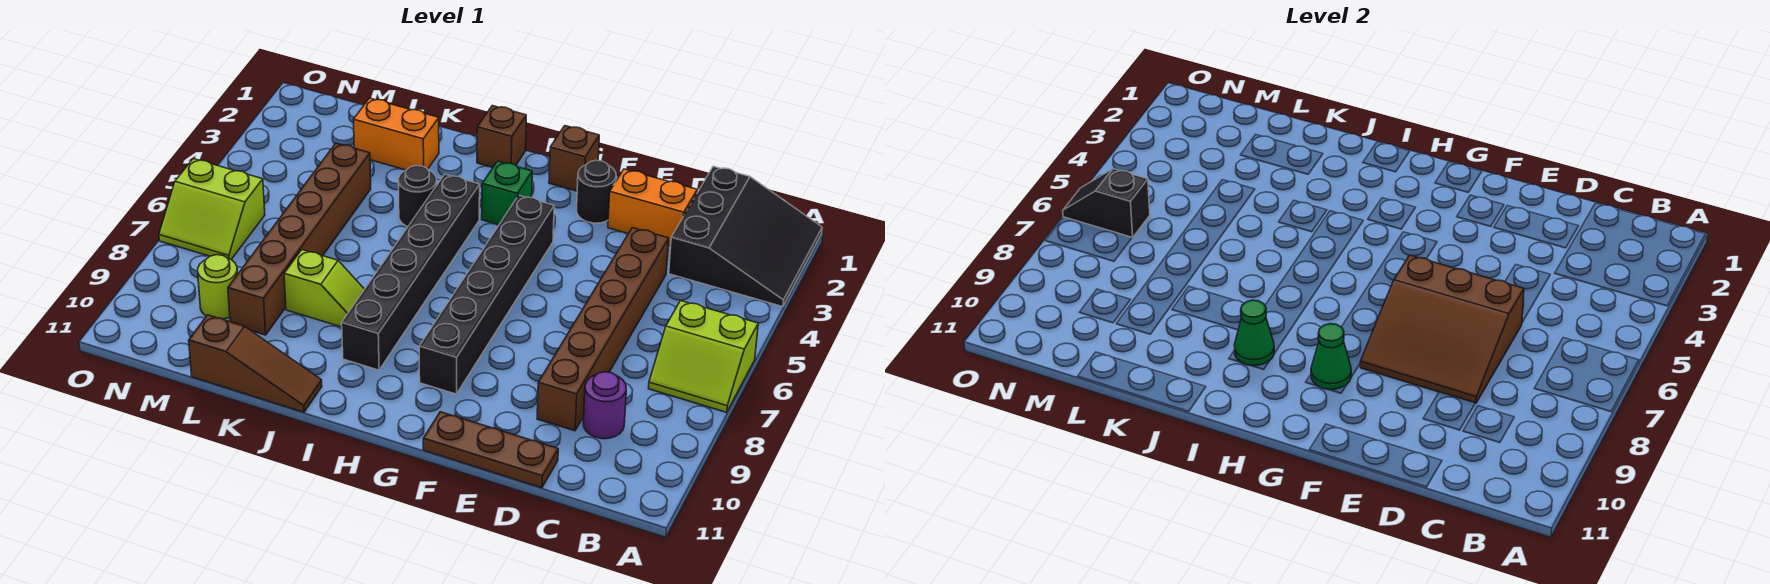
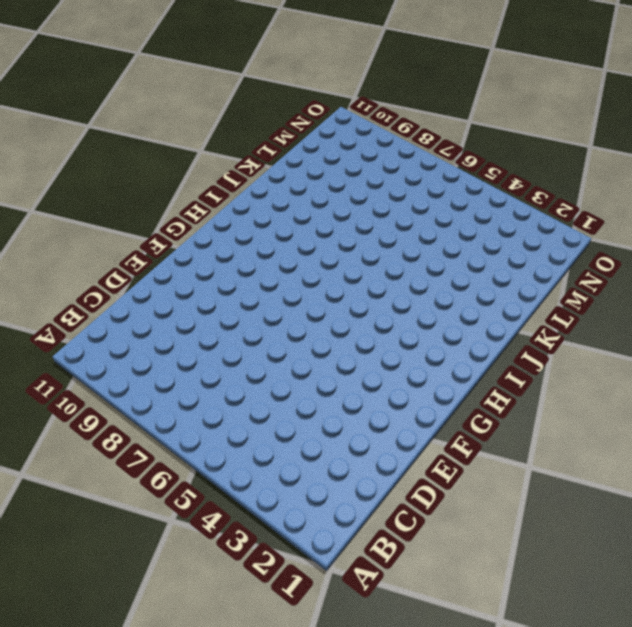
none -> black 3x3 slope [669,166,822,307]
none -> lime 2x2 slope [648,300,758,412]
none -> purple 1x1 round brick [583,372,626,439]

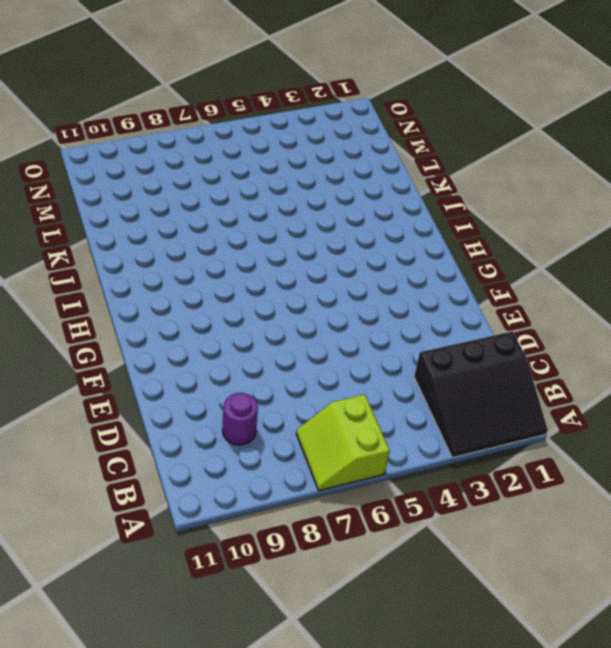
none -> orange 1x2 brick [608,169,697,246]
none -> brown 1x6 brick [537,228,669,431]
none -> brown 1x3 plate [423,412,558,488]

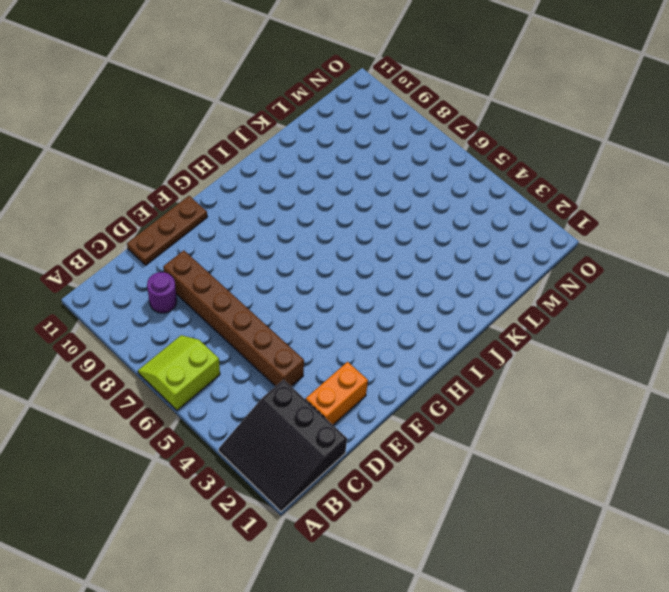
none -> black 1x1 round brick [577,160,616,223]
none -> brown 1x1 brick [549,126,599,191]
none -> black 1x6 brick [419,195,554,394]

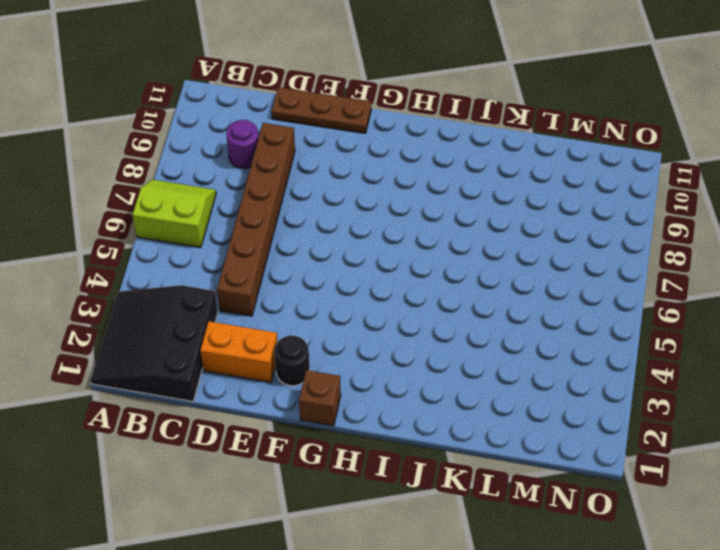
none -> black 1x6 brick [419,195,554,394]
none -> green 1x1 brick [482,161,532,225]
none -> brown 1x1 brick [477,106,526,167]

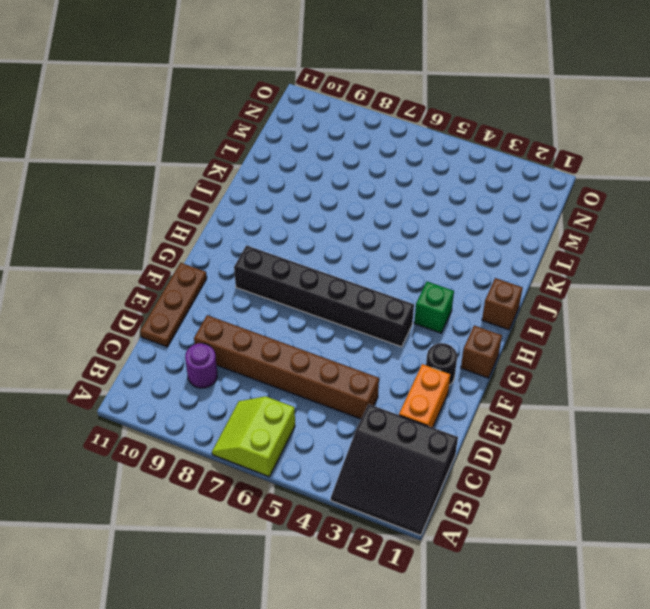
none -> black 1x6 brick [342,174,480,370]
none -> black 1x1 round brick [398,166,437,226]
none -> lime 1x2 slope [284,250,364,327]

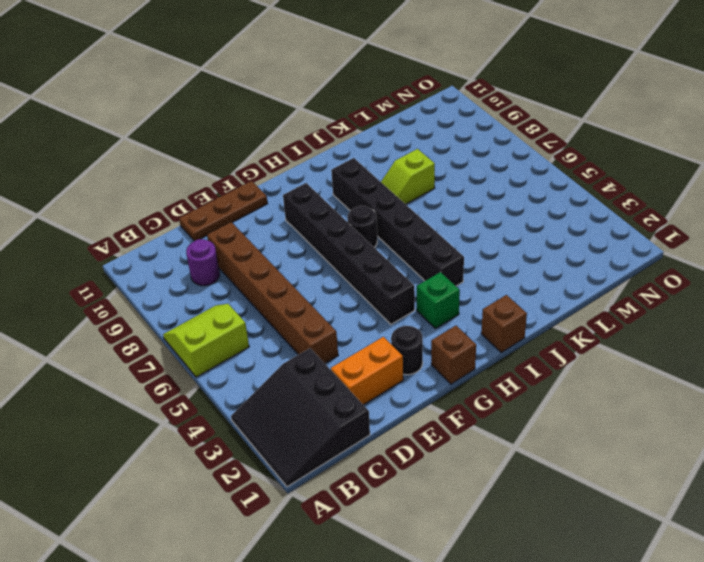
black 1x1 round brick [348,206,377,248] -> black 1x1 round brick moved to [398,166,437,226]
none -> brown 1x3 slope [189,315,322,412]
none -> orange 1x2 brick [354,98,439,170]
none -> brown 1x6 brick [228,143,371,335]

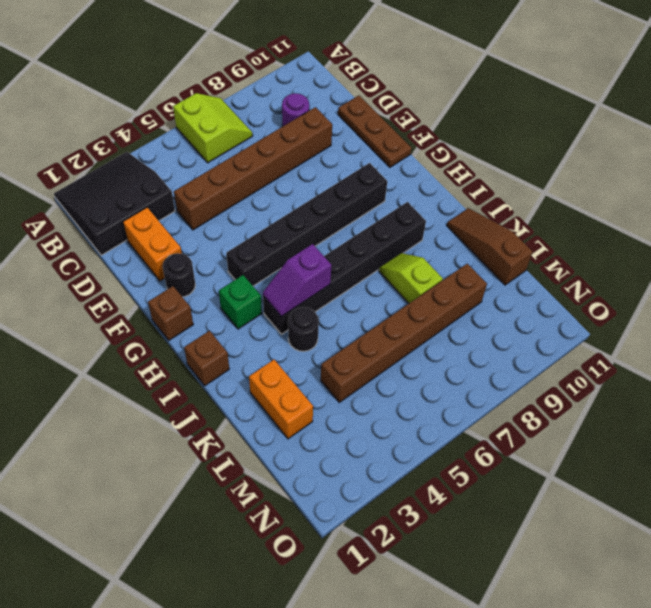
purple 1x2 slope [263,244,331,317] -> none
none -> lime 1x1 round brick [198,255,238,319]
none -> lime 2x2 slope [159,159,265,259]
none -> brown 3x3 slope [1360,255,1524,403]

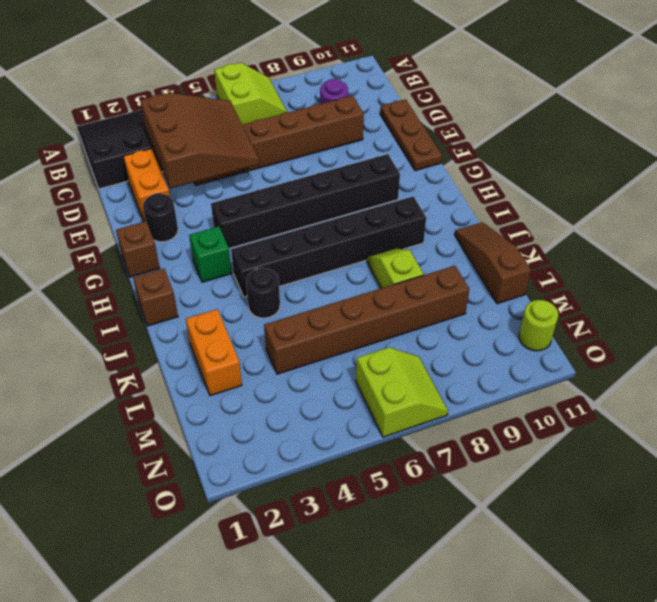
brown 3x3 slope [140,93,260,189] -> brown 3x3 slope moved to [1360,255,1524,403]
lime 1x1 round brick [519,300,558,351] -> lime 1x1 round brick moved to [198,255,238,319]
none -> green 1x1 cone [1311,324,1351,389]
none -> green 1x1 cone [1235,300,1274,366]
none -> black 1x2 slope [1063,169,1150,238]

